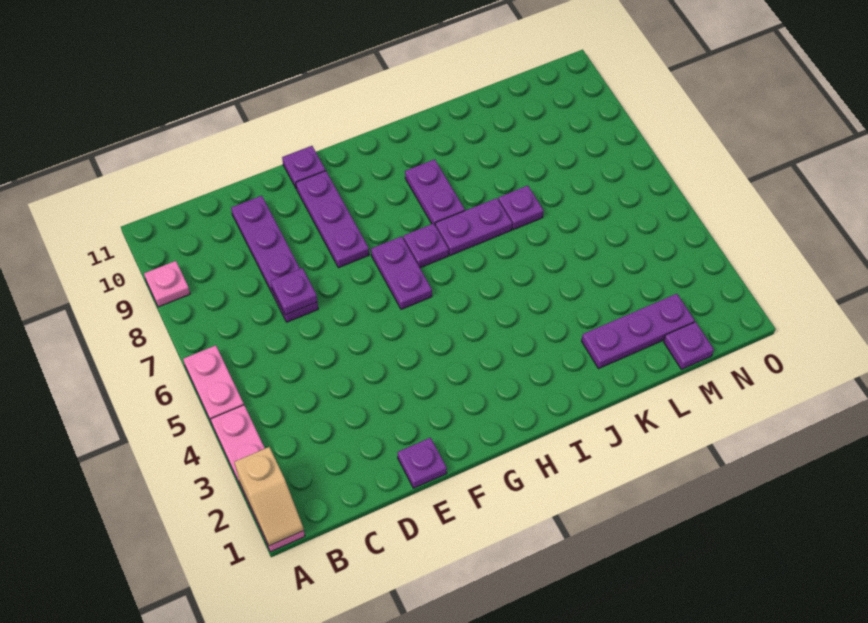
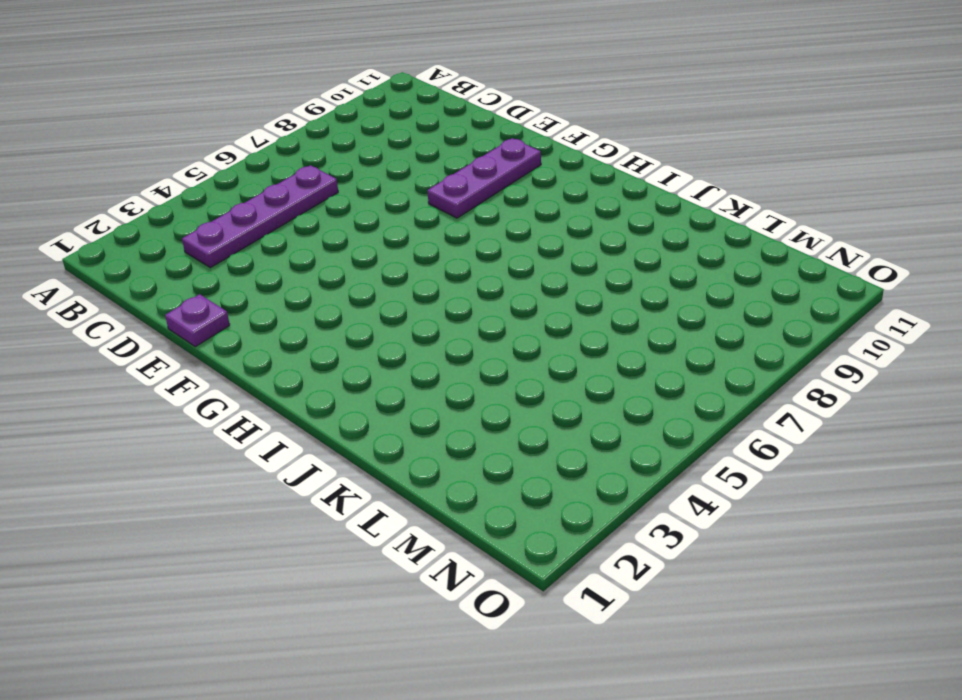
purple 1x4 plate [182,165,338,268] -> purple 1x4 plate moved to [231,196,318,322]
none -> pink 1x4 plate [211,405,305,552]
none -> pink 1x2 plate [183,345,244,421]
none -> pink 1x1 plate [144,261,190,307]

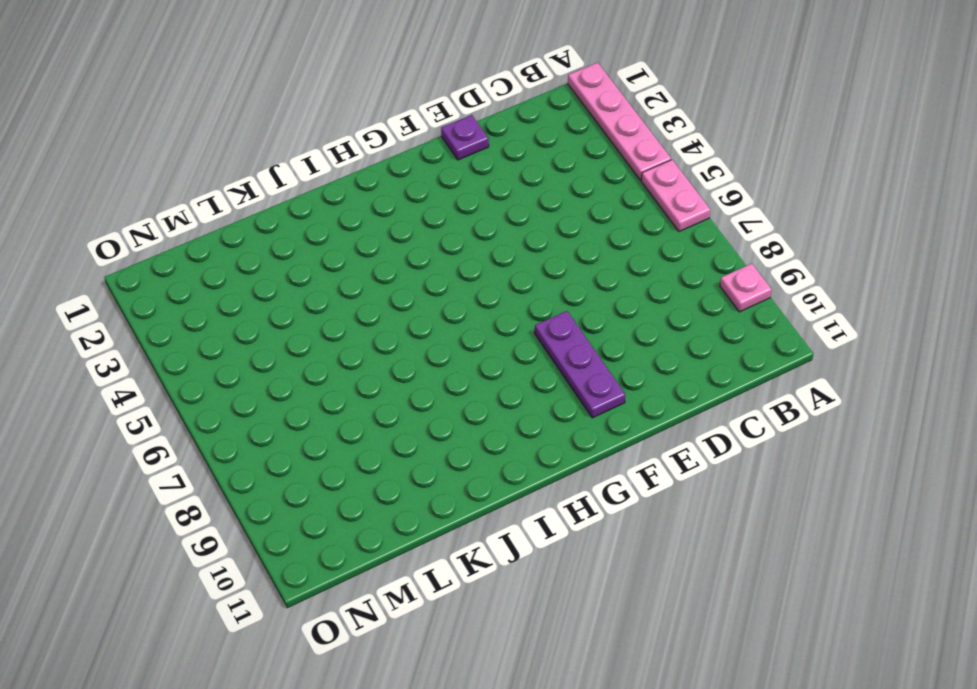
none -> purple 1x4 plate [231,196,318,322]
none -> purple 1x1 plate [282,146,326,189]
none -> purple 1x2 plate [371,236,432,309]

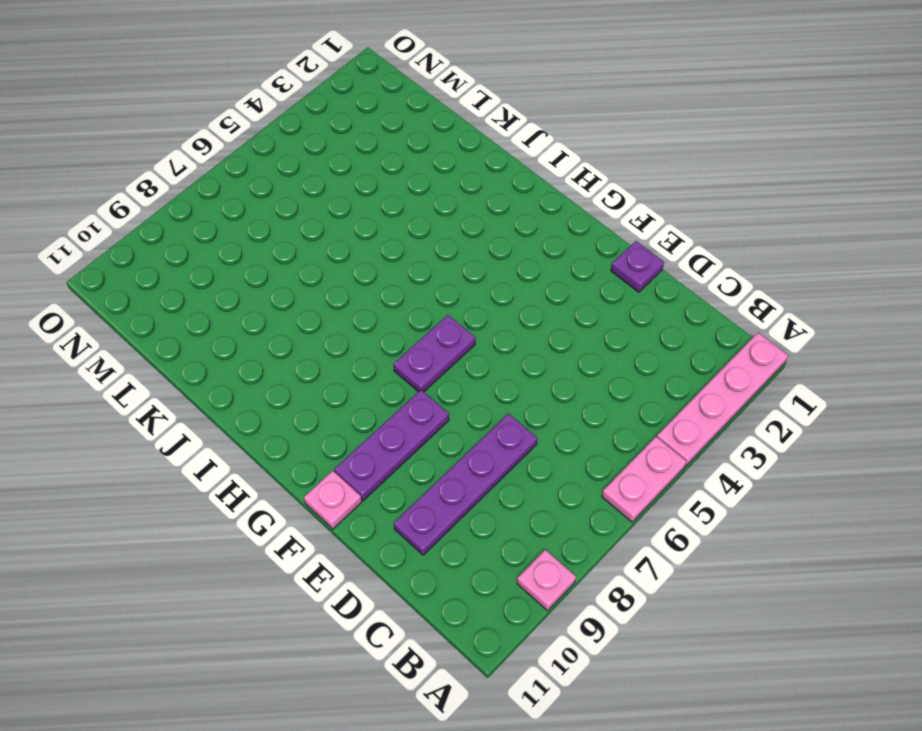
pink 1x1 plate [304,471,362,529] -> purple 1x1 plate [282,146,326,189]
none -> purple 1x1 plate [403,223,449,268]
none -> purple 1x2 plate [435,198,512,255]
none -> purple 1x2 plate [405,159,465,224]

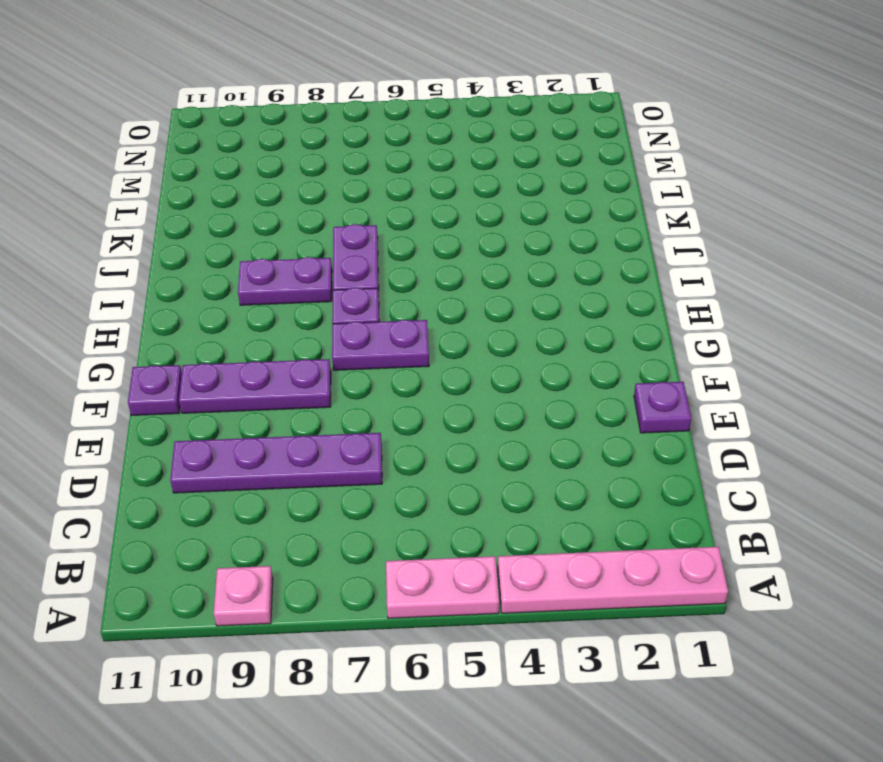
none -> purple 1x3 plate [582,294,695,369]
none -> purple 1x1 plate [498,186,544,230]
none -> purple 1x1 plate [664,322,714,369]

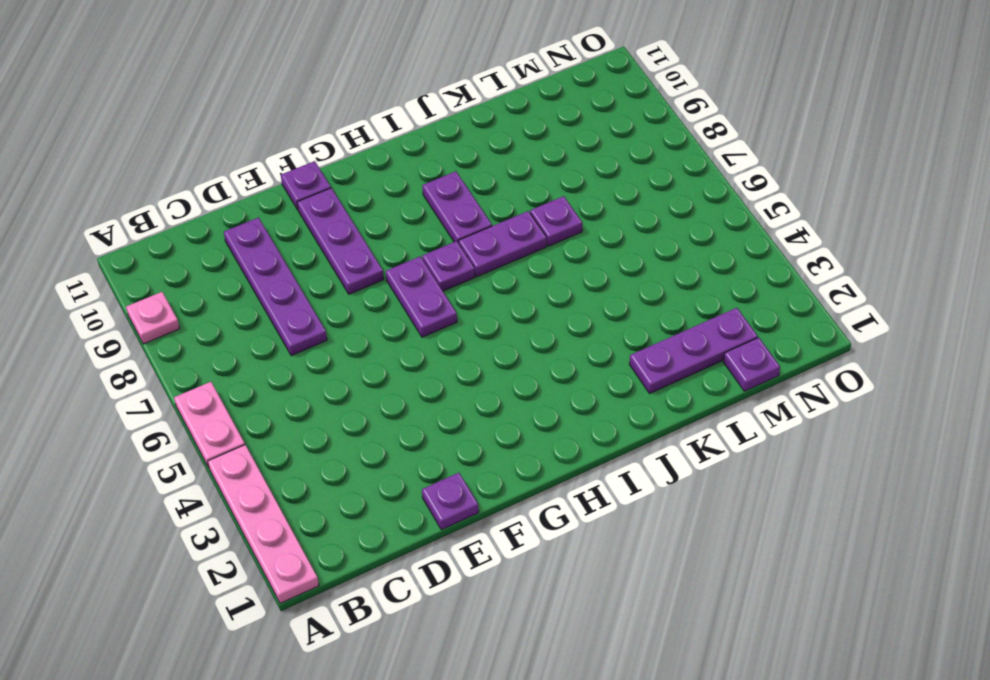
none -> tan 1x2 slope [234,447,304,546]
none -> purple 1x1 plate [271,268,317,315]

